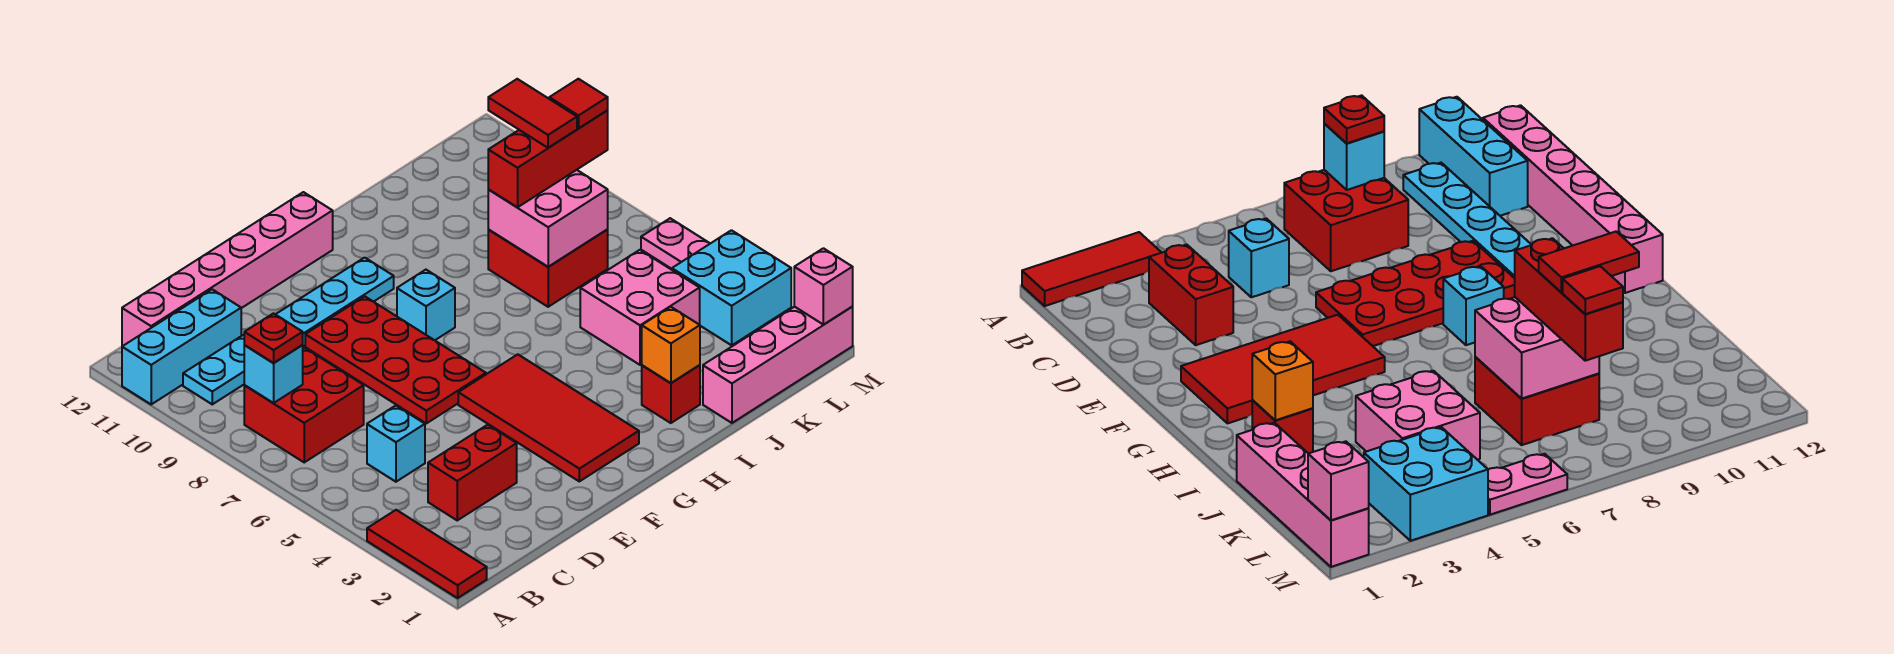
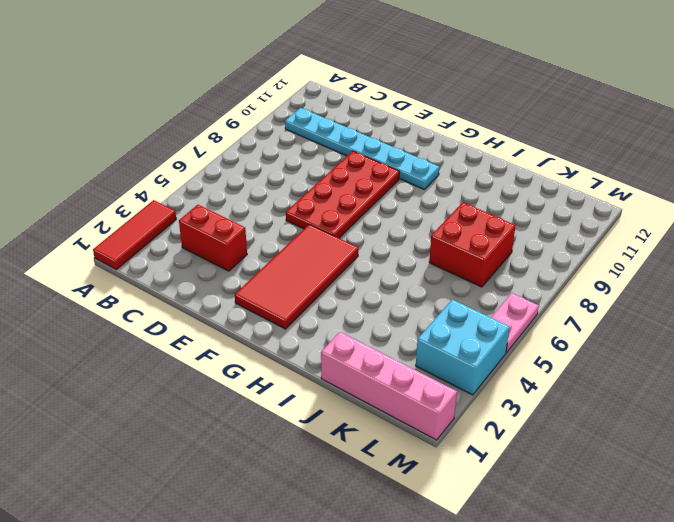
none -> cyan 1x3 brick [122,289,241,404]
none -> red 2x2 brick [244,348,364,462]
none -> pink 1x6 brick [122,192,333,346]

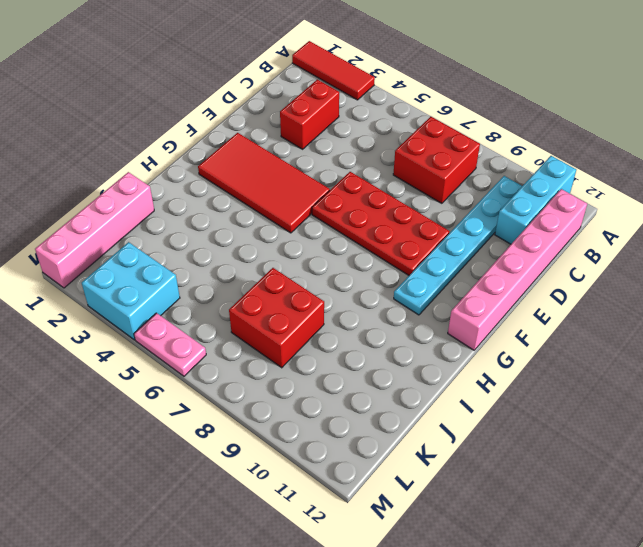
none -> cyan 1x1 brick [367,406,425,482]
none -> cyan 1x1 brick [397,270,455,340]
none -> red 1x1 brick [642,365,700,423]

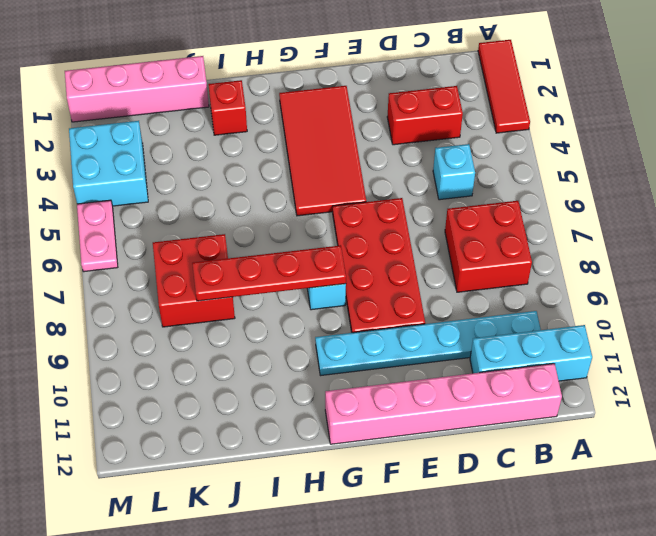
red 1x4 plate [192,245,346,301] -> pink 2x2 brick [488,170,608,267]
none -> pink 2x2 brick [580,250,700,365]
none -> cyan 1x1 brick [244,345,303,403]
none -> orange 1x1 brick [642,307,700,383]

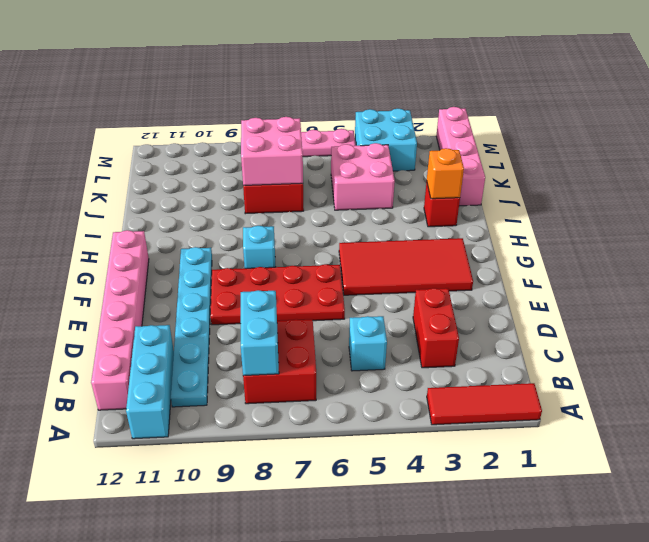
cyan 1x2 brick [241,290,279,376] -> cyan 1x1 brick [244,345,303,403]
none -> pink 1x1 brick [794,248,853,325]
none -> red 1x1 plate [244,313,303,363]
none -> red 1x3 brick [488,111,608,207]

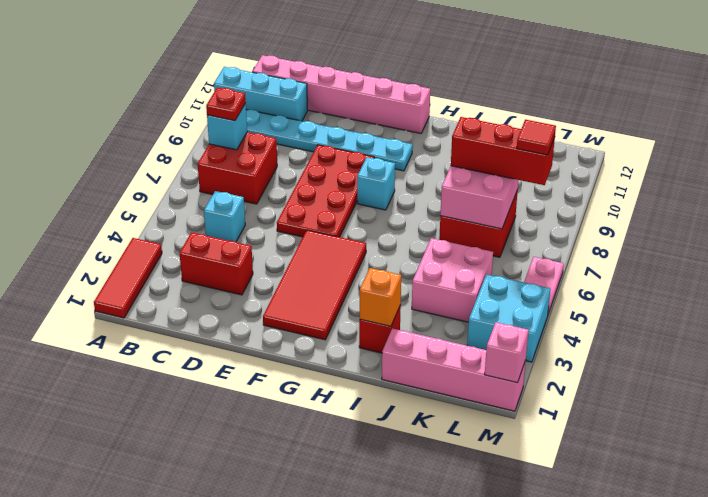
none -> red 1x2 tile [488,79,577,148]

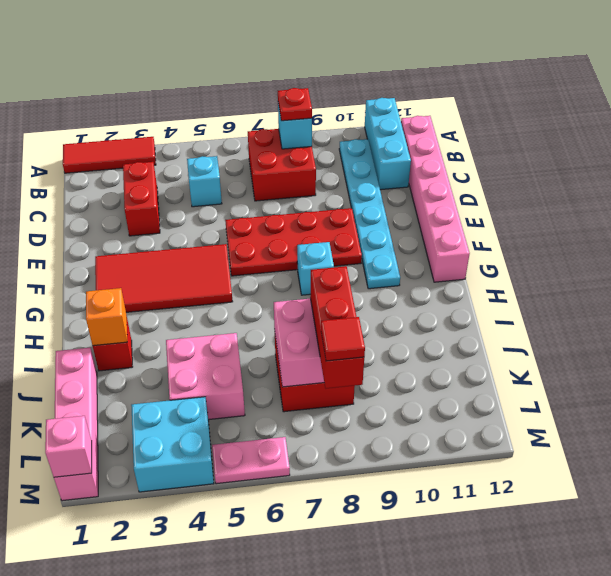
none -> red 1x2 tile [488,79,577,148]

